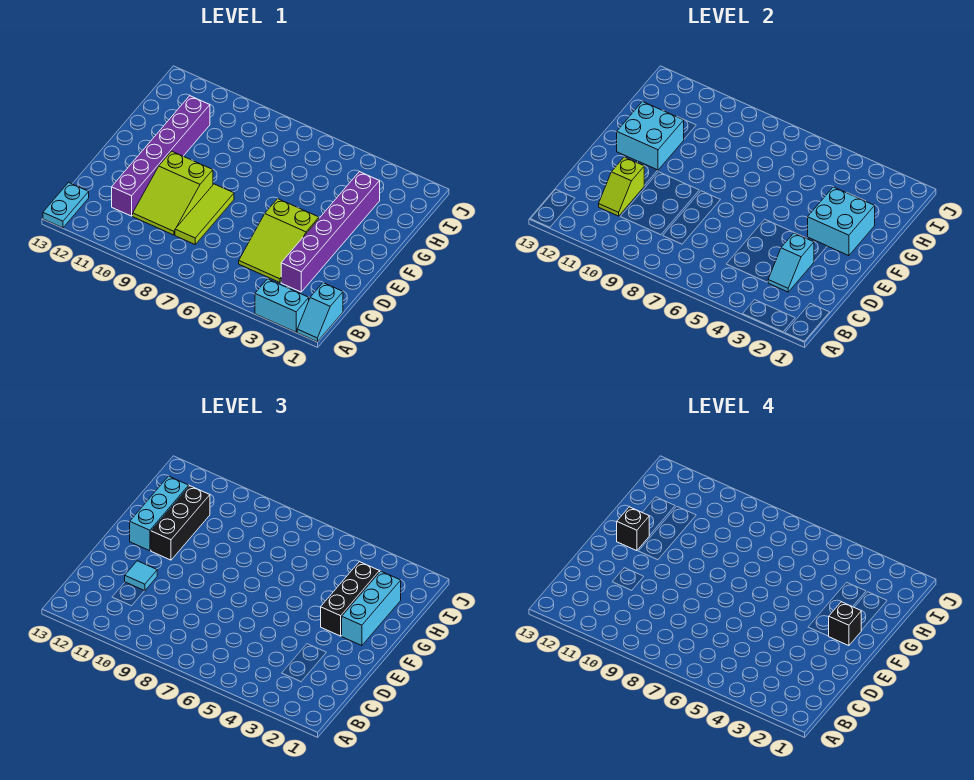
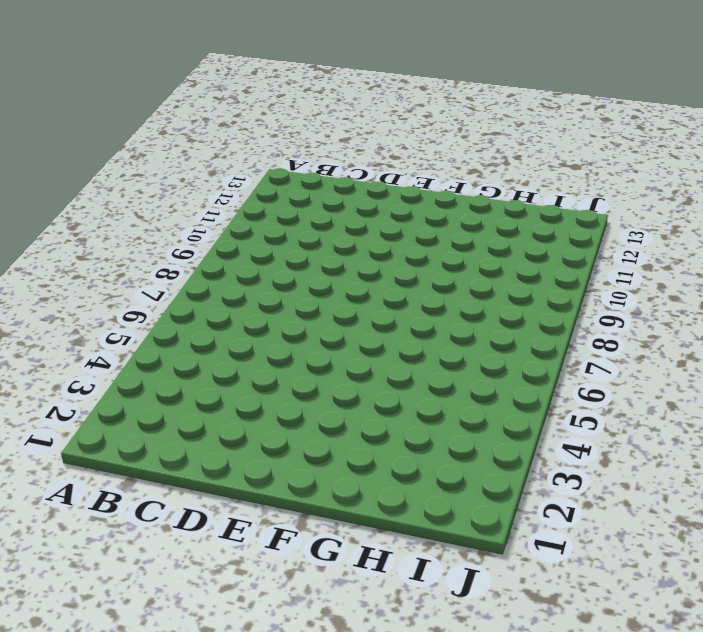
none -> cyan 1x2 slope [297,283,343,342]
none -> cyan 1x2 brick [255,279,309,332]
none -> cyan 1x2 plate [43,183,89,228]

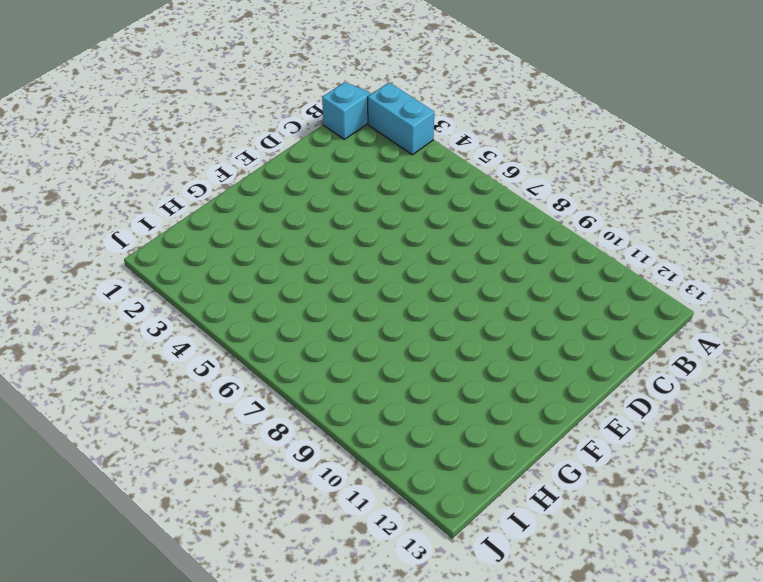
none -> cyan 1x2 plate [43,183,89,228]
none -> purple 1x6 brick [281,172,380,292]
none -> lime 2x3 slope [239,199,319,283]

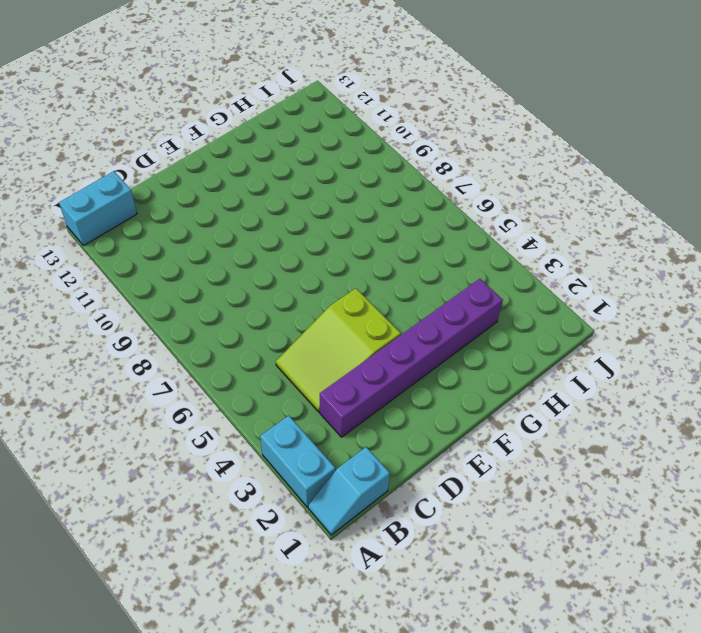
cyan 1x2 brick [59,171,137,246] -> cyan 1x2 plate [43,183,89,228]
none -> lime 1x3 tile [175,184,234,244]
none -> lime 2x3 slope [133,151,213,235]
none -> purple 1x6 brick [112,96,210,216]

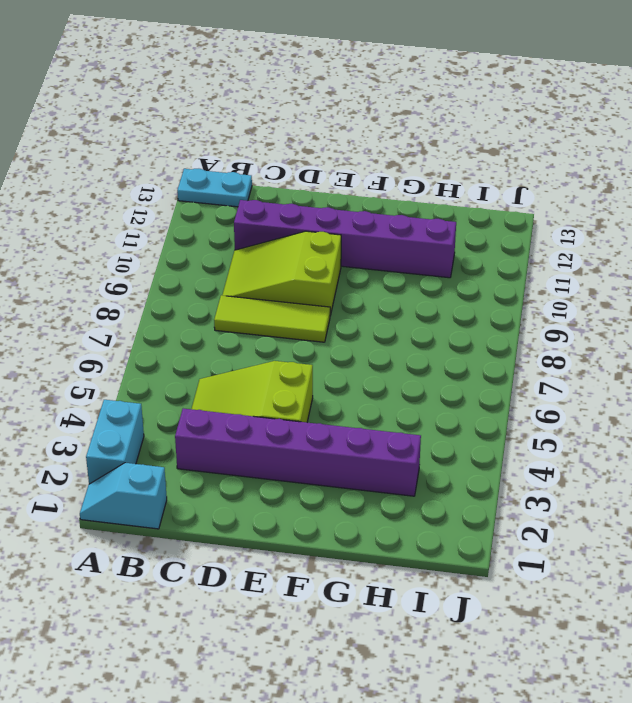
none -> cyan 1x2 slope [768,233,814,292]
none -> lime 1x2 slope [599,157,644,216]
none -> cyan 2x2 brick [808,187,875,256]

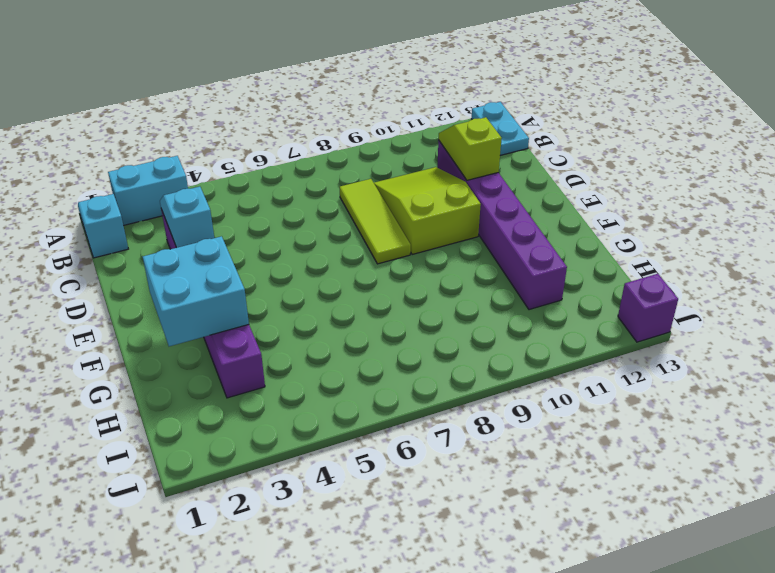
purple 1x1 brick [618,274,678,342] -> none
none -> lime 2x3 slope [239,199,319,283]
none -> cyan 2x2 brick [617,101,684,170]
none -> cyan 1x1 tile [125,561,157,591]

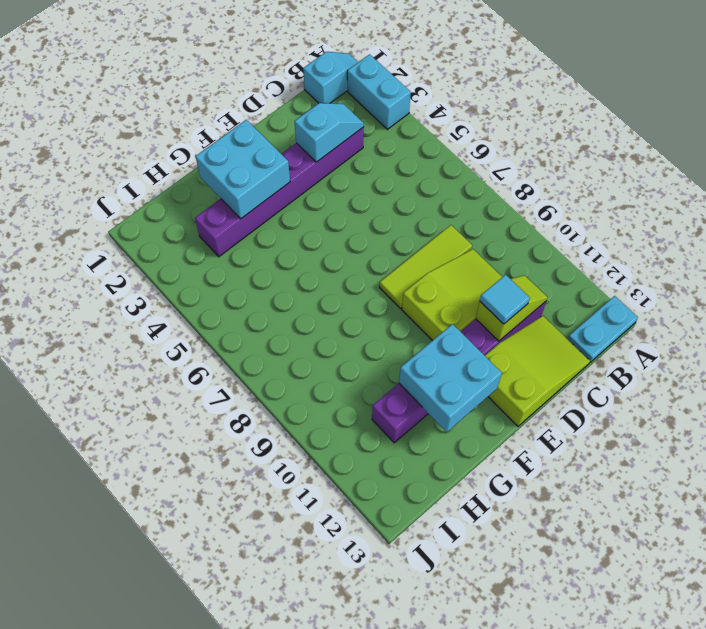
lime 2x3 slope [485,316,590,426] -> lime 2x3 slope moved to [239,199,319,283]
none -> cyan 1x3 brick [342,571,401,646]
none -> black 1x3 brick [321,562,380,636]
none -> black 1x3 brick [151,486,210,560]

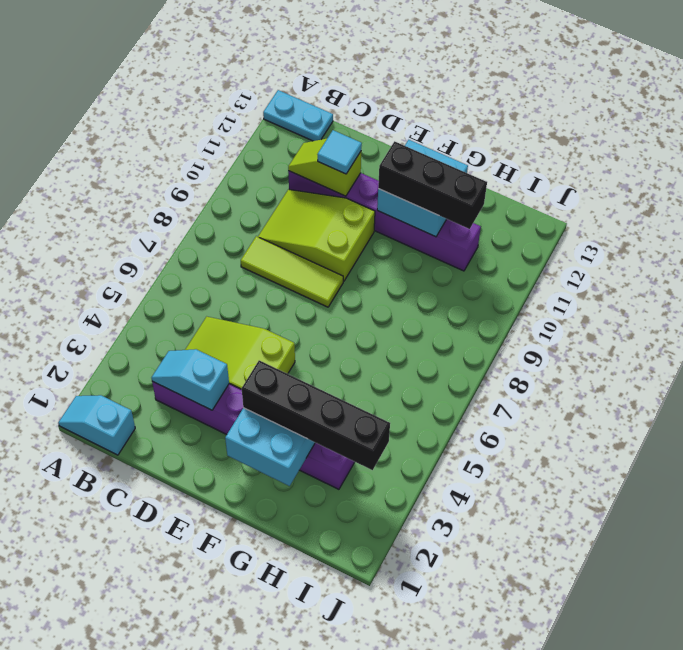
black 1x4 brick [242,360,390,470] -> black 1x3 brick [321,562,380,636]
none -> cyan 1x2 brick [255,279,309,332]
none -> cyan 1x3 brick [342,571,401,646]
none -> cyan 1x3 brick [130,476,189,551]

